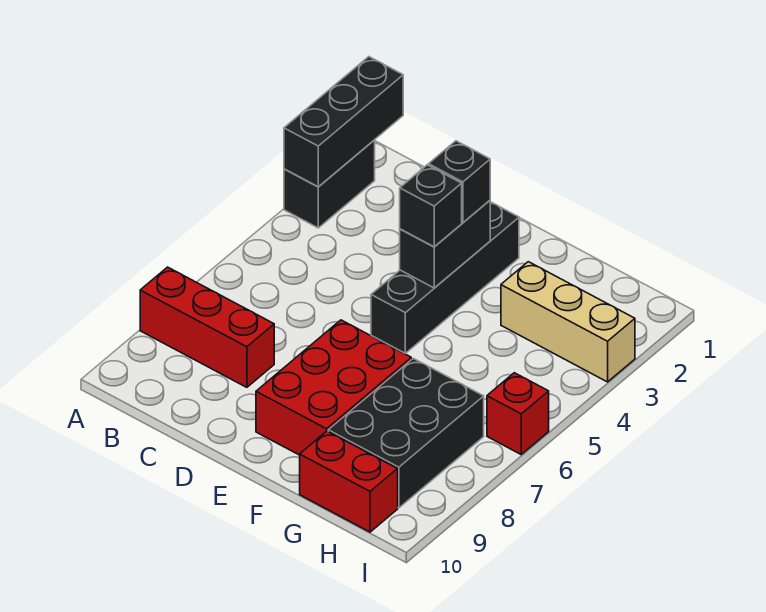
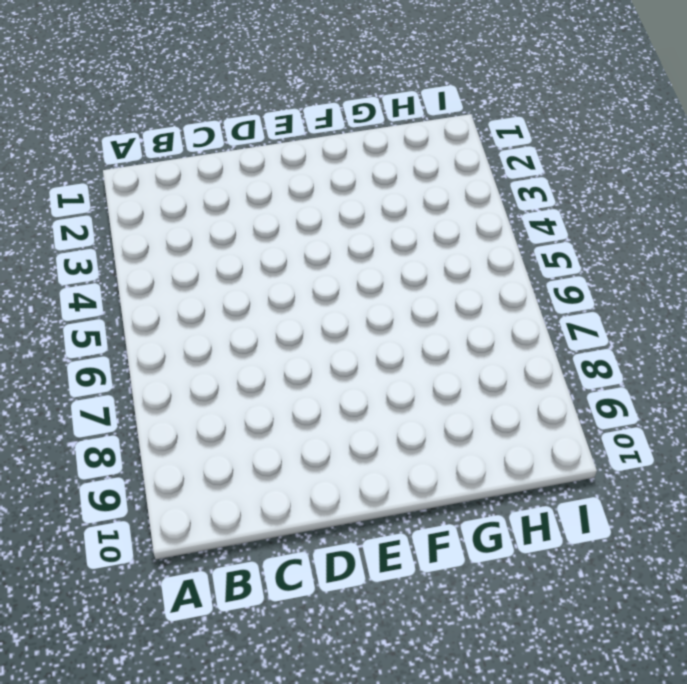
none -> black 1x2 brick [284,140,375,228]
none -> red 1x3 brick [140,267,274,387]
none -> black 1x4 brick [371,202,519,353]

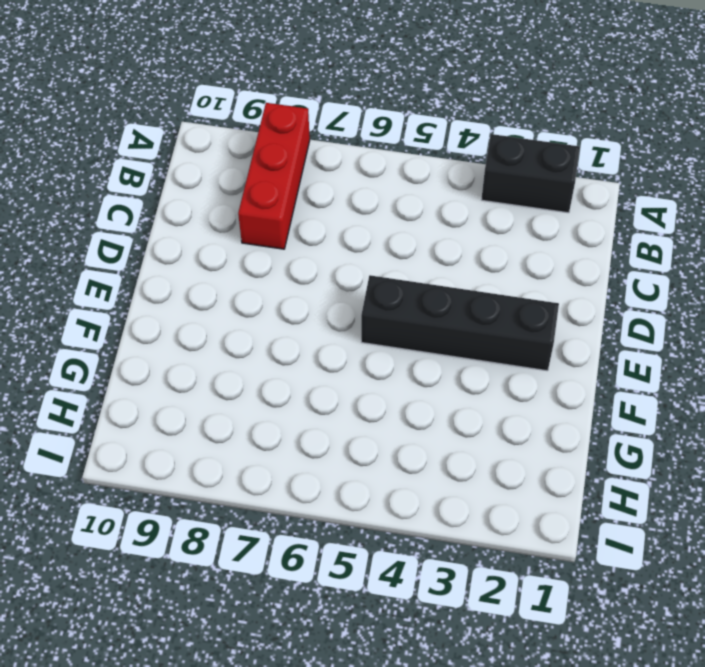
none -> red 2x3 brick [256,320,411,455]
none -> tan 1x3 brick [501,262,635,382]
none -> black 2x3 brick [328,358,484,508]

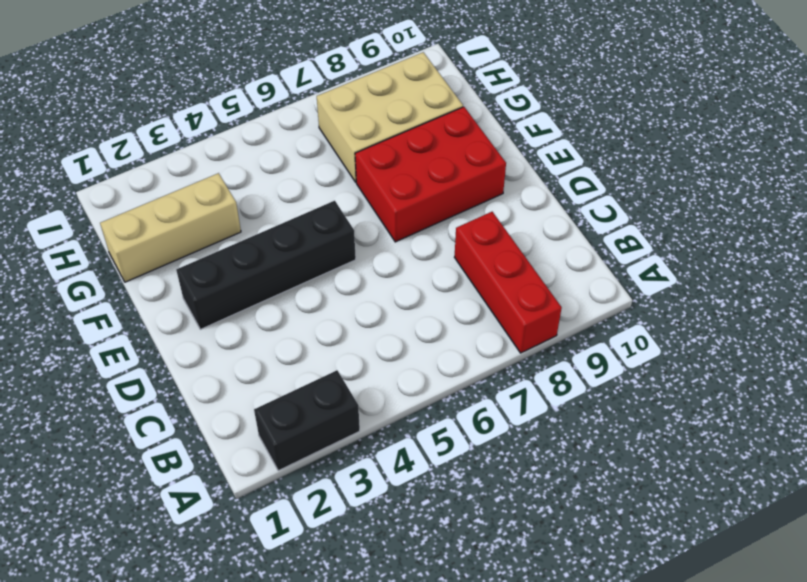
tan 1x3 brick [100,173,241,282] -> tan 1x3 brick turned to [501,262,635,382]
tan 2x3 brick [317,52,463,182] -> black 2x3 brick [328,358,484,508]
none -> red 1x2 brick [300,431,398,532]
none -> red 1x1 brick [487,373,549,454]
none -> black 1x3 brick [284,57,403,187]

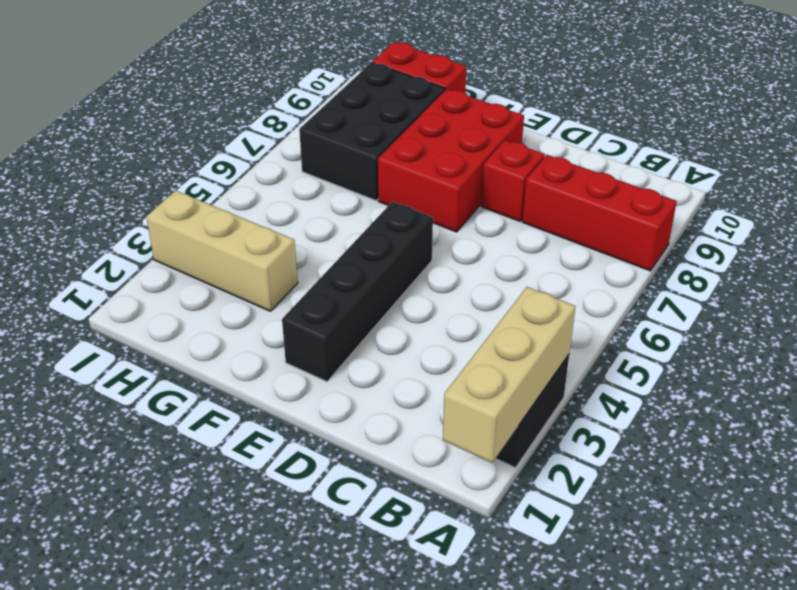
tan 1x3 brick [443,287,576,463] -> black 1x3 brick [284,57,403,187]
red 1x1 brick [481,140,545,221] -> red 1x1 brick moved to [487,373,549,454]
none -> black 1x2 brick [400,200,490,288]
none -> black 1x1 brick [429,141,490,223]
none -> black 1x1 brick [400,165,462,247]

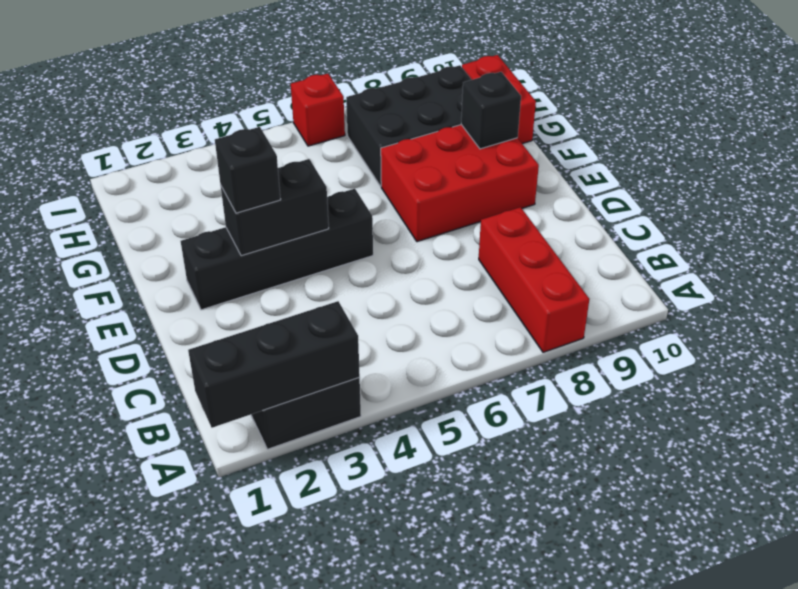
black 1x1 brick [461,72,521,149] -> black 1x1 brick moved to [400,165,462,247]
none -> tan 1x3 brick [501,262,635,382]

